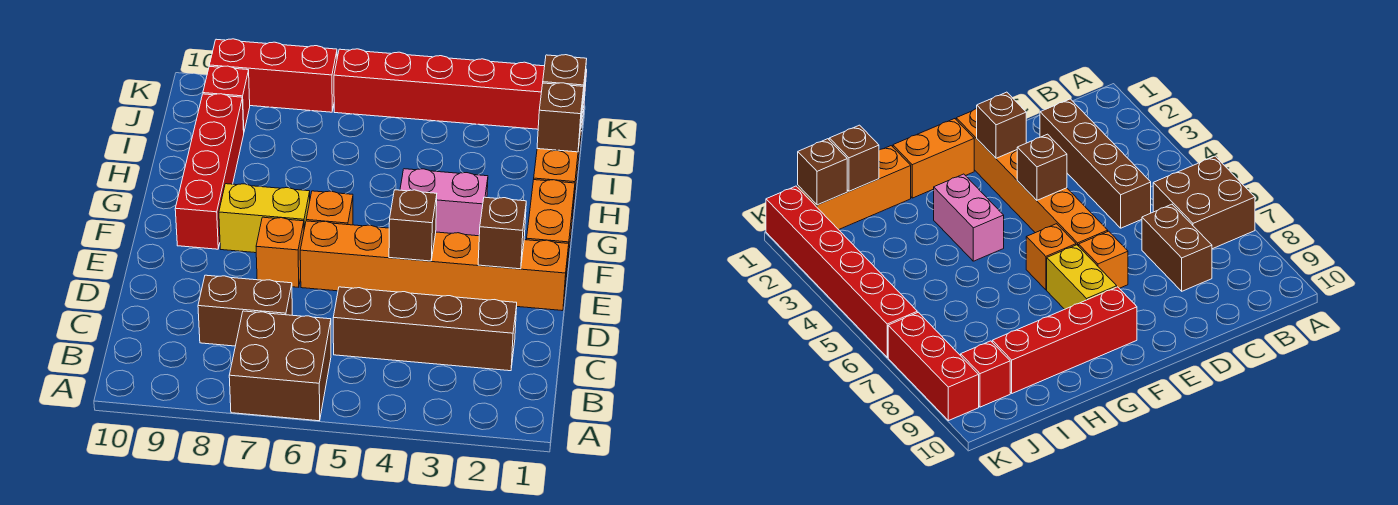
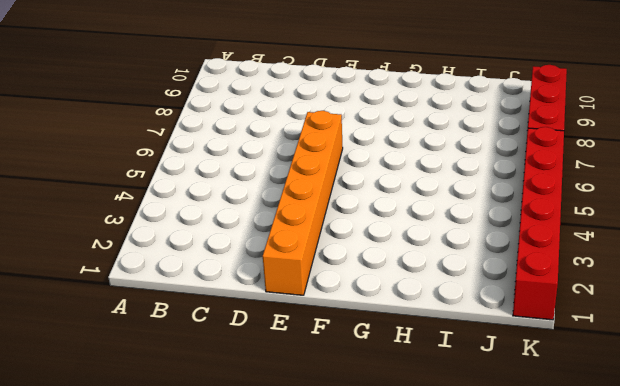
none -> brown 2x2 brick [229,311,331,421]
none -> brown 1x4 brick [333,287,517,371]
none -> brown 1x2 brick [198,275,292,346]

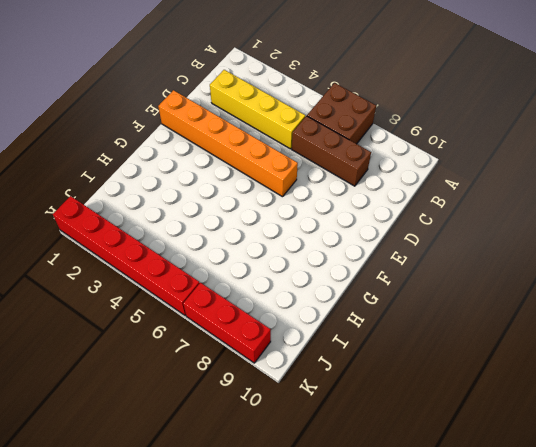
yellow 1x4 brick [210,70,305,149] -> brown 1x4 brick [333,287,517,371]
brown 1x3 brick [292,116,371,186] -> brown 1x2 brick [198,275,292,346]
none -> orange 1x1 brick [256,217,304,287]
none -> orange 1x2 brick [527,180,575,277]
none -> orange 1x1 brick [306,191,353,225]

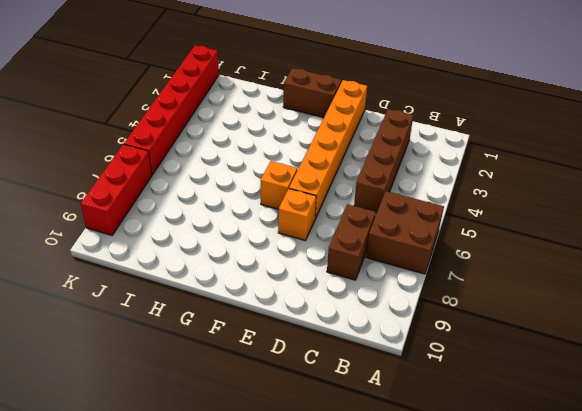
brown 1x2 brick [283,68,342,117] -> orange 1x2 brick [527,180,575,277]
none -> yellow 1x2 brick [219,184,310,253]
none -> red 1x4 brick [175,94,244,249]
none -> pink 1x2 brick [400,169,488,236]

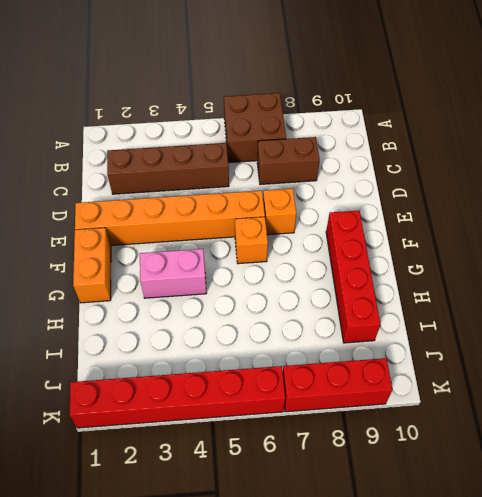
none -> yellow 1x2 brick [219,184,310,253]
none -> orange 1x3 brick [534,101,584,209]
none -> red 1x1 brick [203,66,250,131]

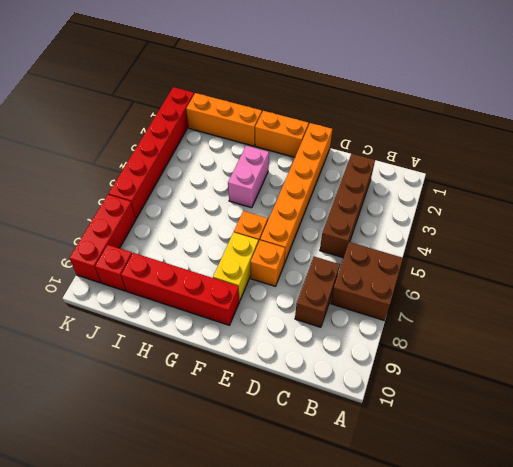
none -> brown 1x1 brick [478,197,526,269]
none -> brown 1x1 brick [389,190,437,261]
none -> brown 1x1 brick [537,83,584,152]

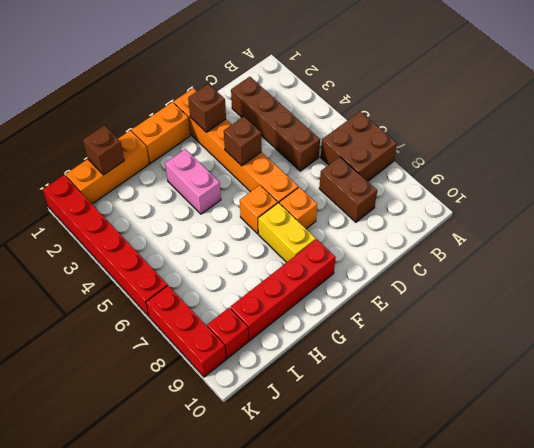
none -> brown 1x1 brick [543,55,587,110]

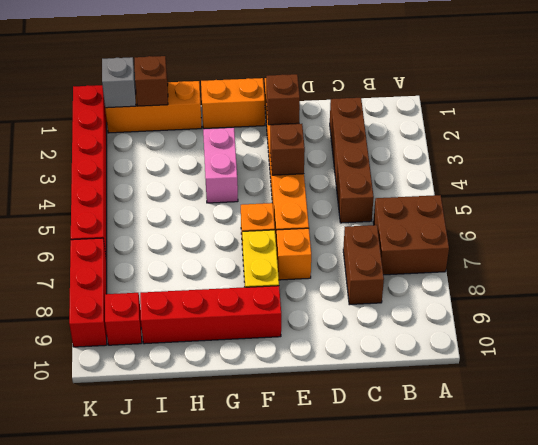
grey 1x1 brick [102,57,136,108] -> brown 1x1 brick [543,55,587,110]

